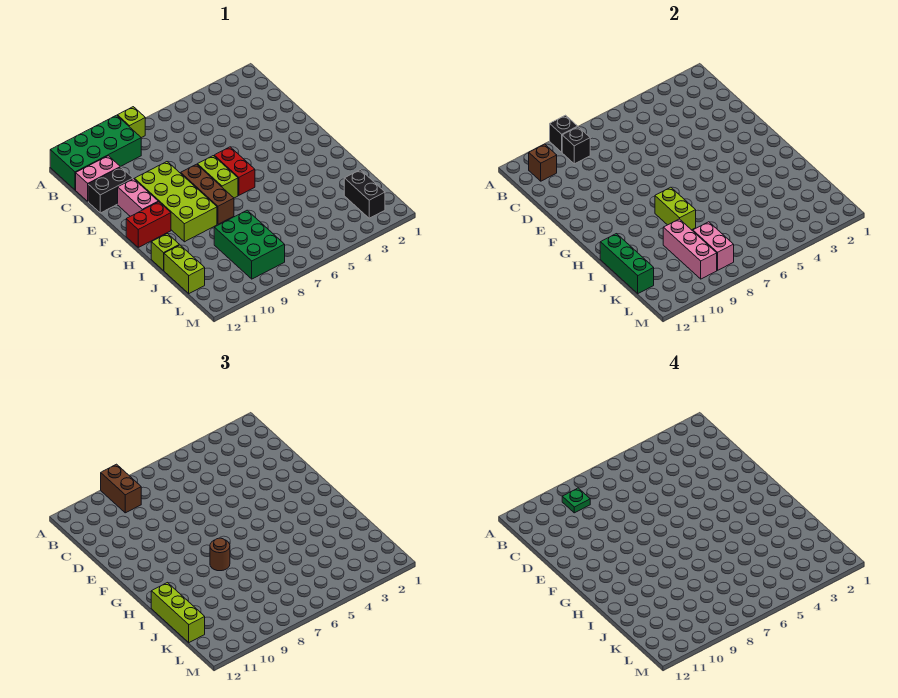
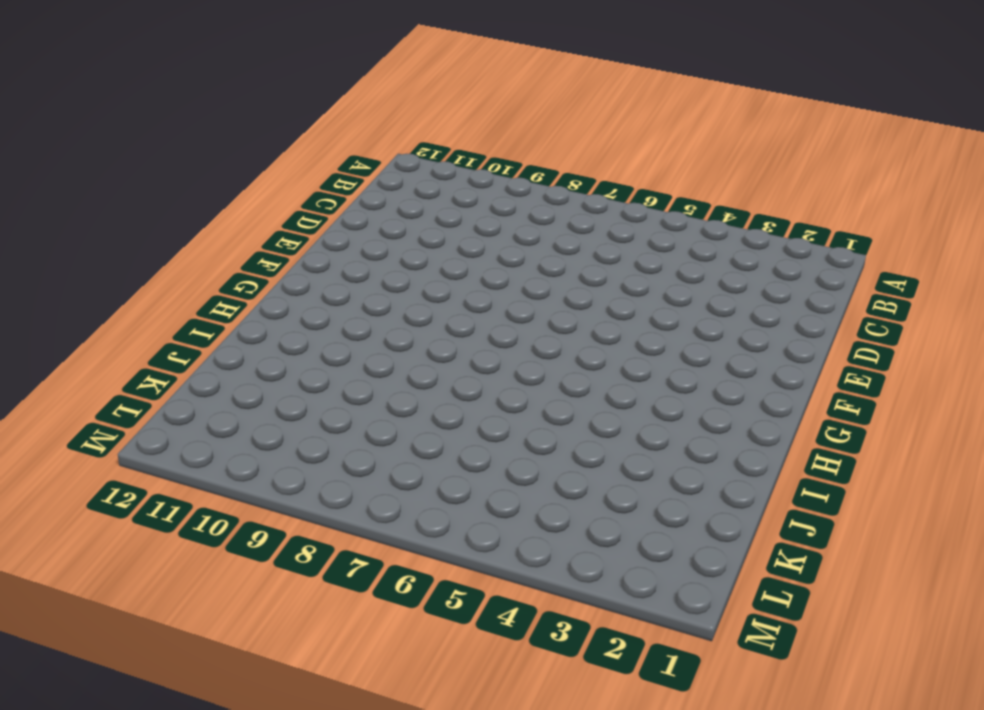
none -> lime 1x1 brick [117,107,145,138]
none -> green 2x4 brick [50,115,141,190]
none -> pink 1x2 brick [76,156,120,202]

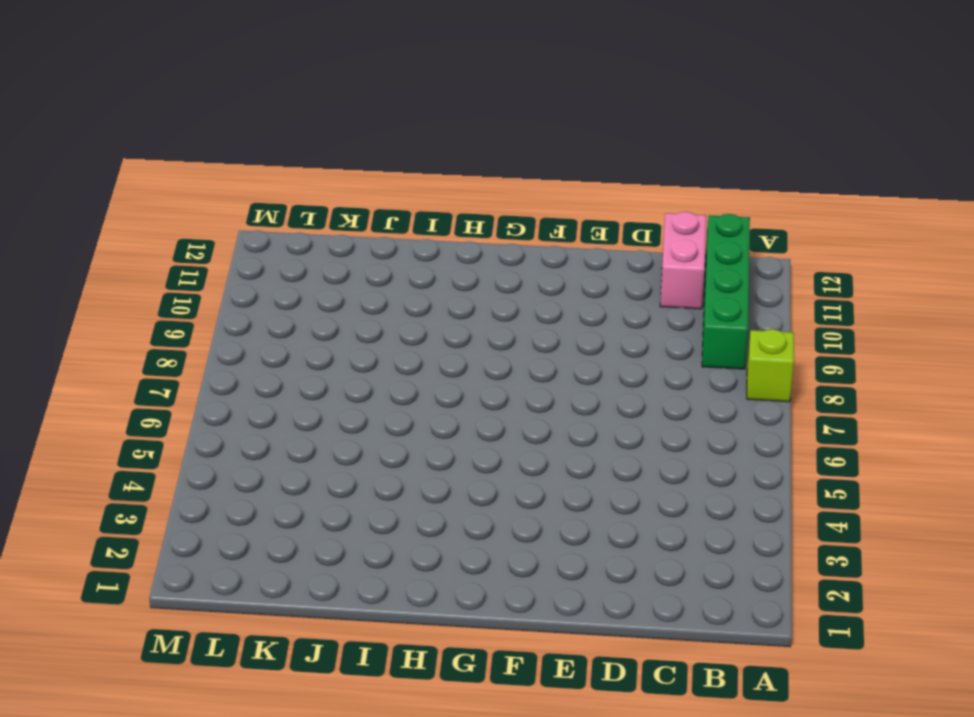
green 1x4 brick [702,214,750,369] -> green 2x4 brick [50,115,141,190]
none -> black 1x2 brick [88,167,133,213]
none -> lime 2x4 brick [135,162,217,242]
none -> pink 1x2 brick [118,179,158,216]

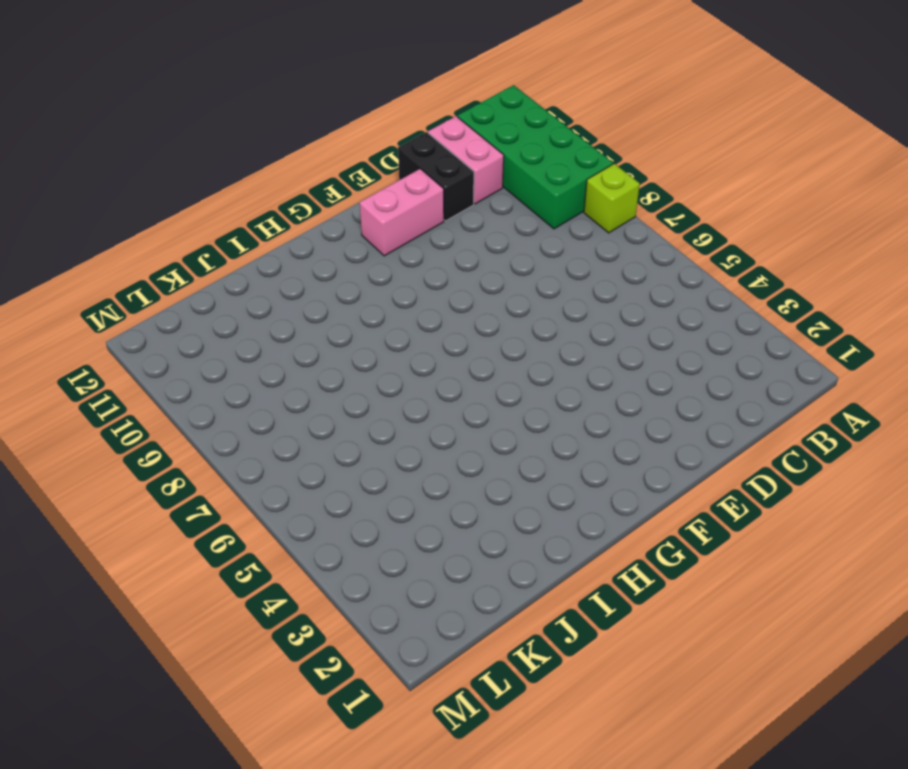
none -> lime 2x4 brick [135,162,217,242]
none -> red 1x2 brick [214,147,255,195]
none -> lime 1x2 brick [197,156,238,198]

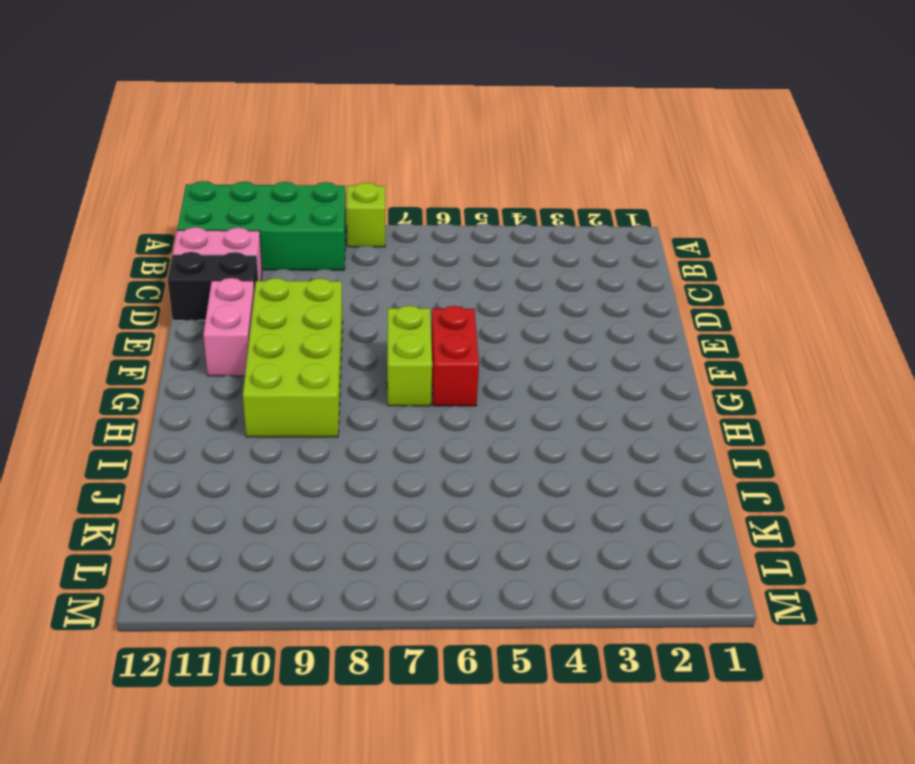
none -> brown 1x3 brick [181,164,234,224]
none -> red 1x2 brick [126,202,171,247]
none -> lime 1x1 brick [151,234,179,270]

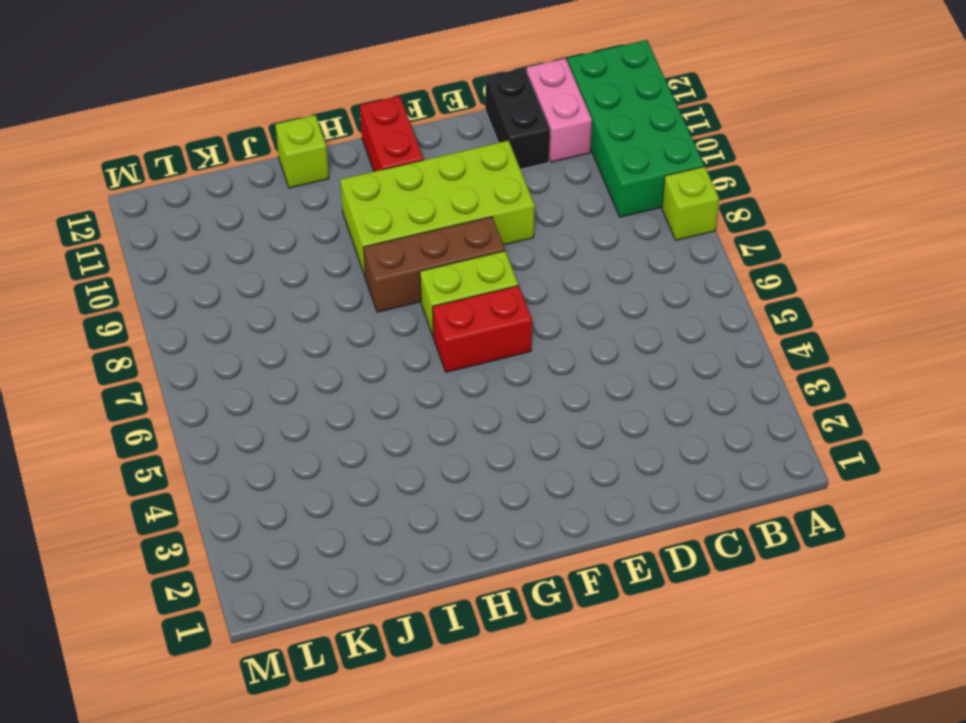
none -> pink 1x2 brick [118,179,158,216]
none -> green 2x3 brick [214,210,285,279]
none -> lime 1x2 brick [164,245,205,294]

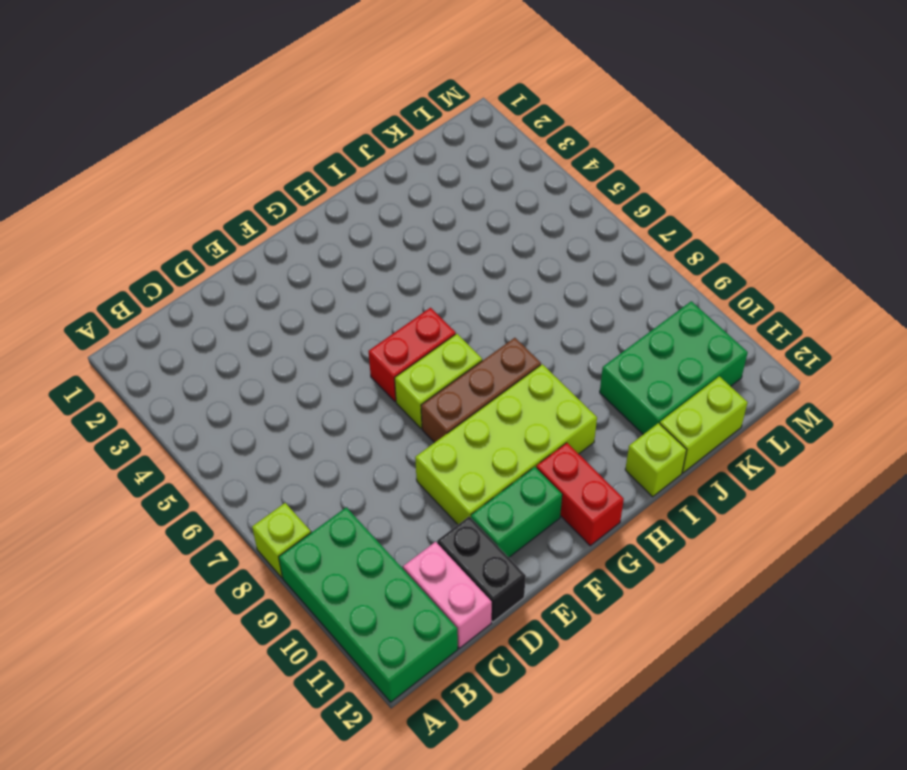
green 1x2 brick [471,467,562,557] -> pink 1x2 brick [118,179,158,216]
green 2x3 brick [600,301,748,434] -> green 2x3 brick moved to [214,210,285,279]
none -> black 1x2 brick [344,170,385,218]
none -> black 1x1 brick [550,115,578,152]
none -> black 1x1 brick [562,127,590,164]

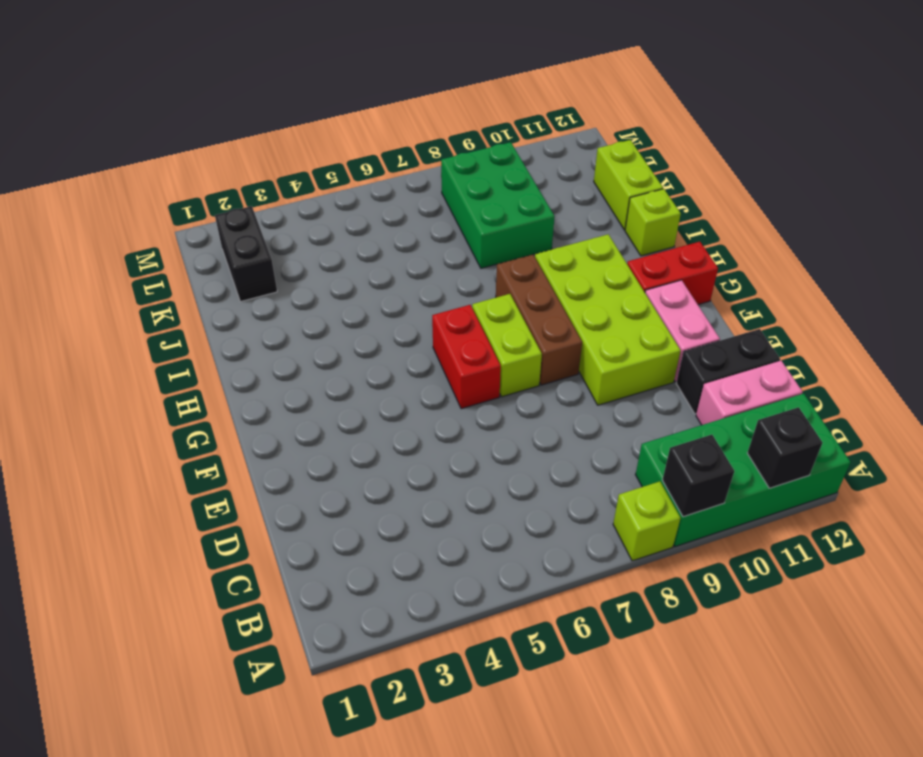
black 1x1 brick [748,407,822,488] -> black 1x1 brick moved to [562,127,590,164]
none -> brown 1x1 brick [529,144,557,181]
none -> lime 1x2 brick [655,187,696,230]
none -> green 1x3 brick [600,234,654,294]

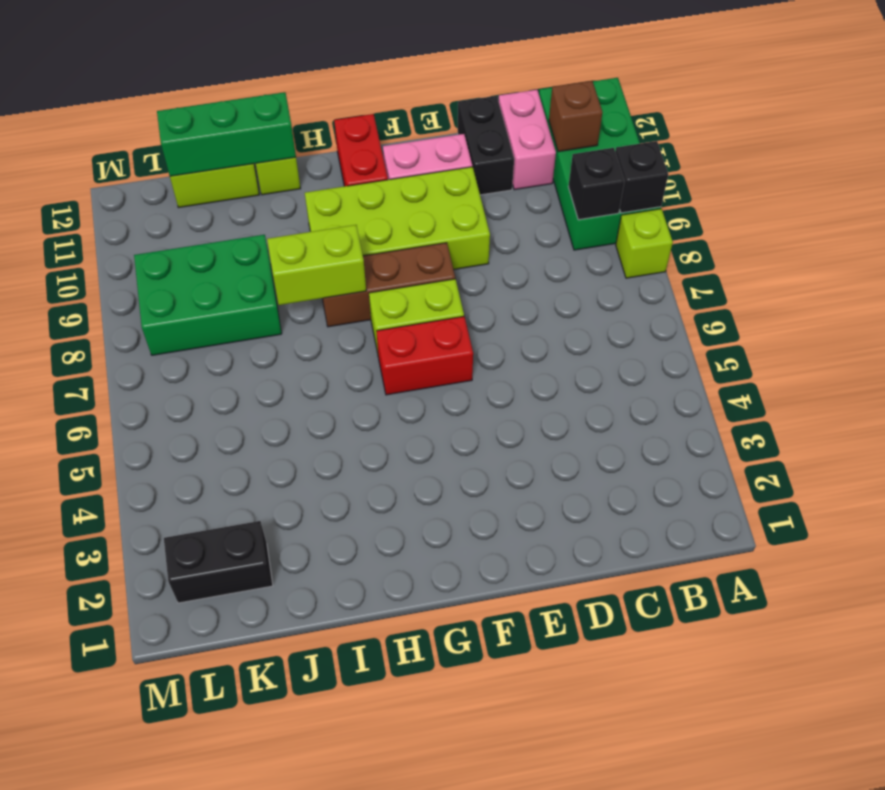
none -> pink 1x3 brick [663,219,717,279]
none -> pink 1x2 brick [693,222,734,270]
none -> brown 1x2 brick [101,464,141,513]

